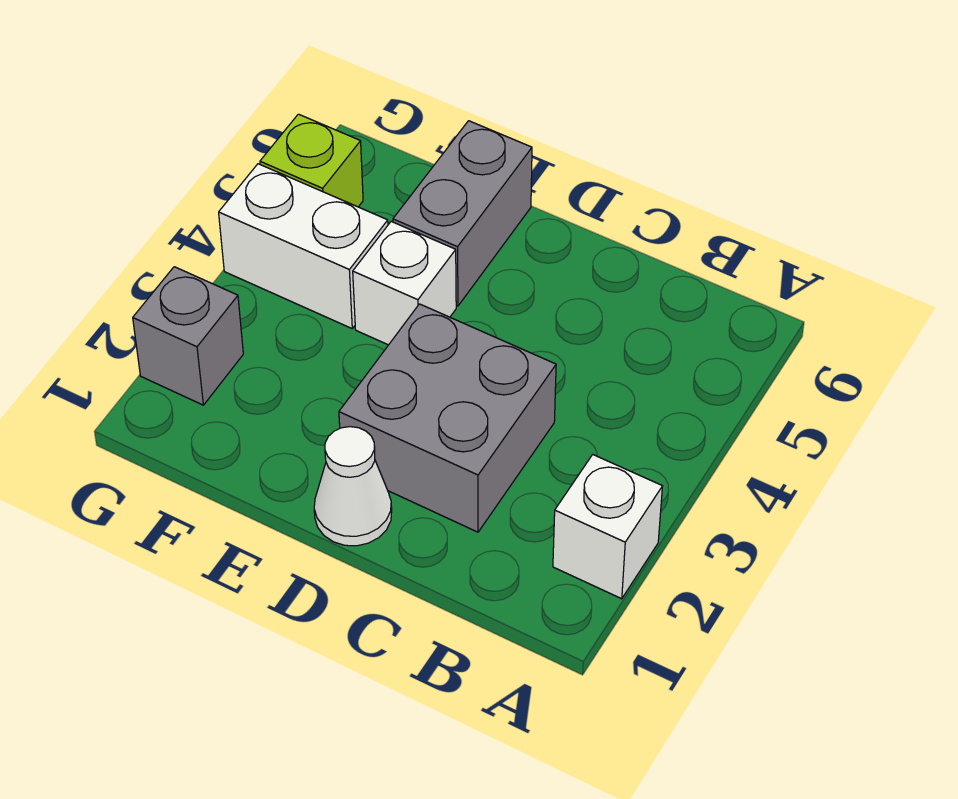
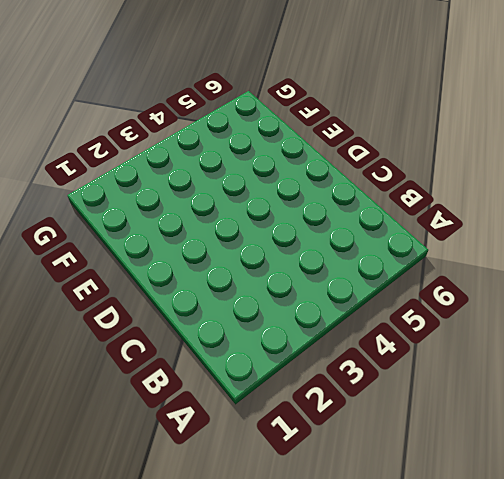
none -> white 1x1 brick [553,455,663,599]
none -> grey 2x2 brick [339,304,556,532]

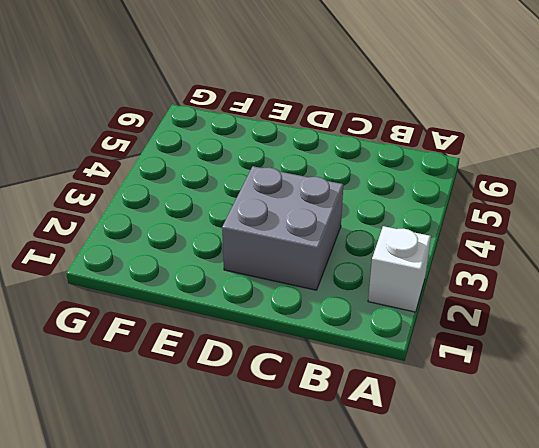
none -> white 1x1 cone [314,427,392,546]
none -> white 1x1 brick [353,222,456,345]

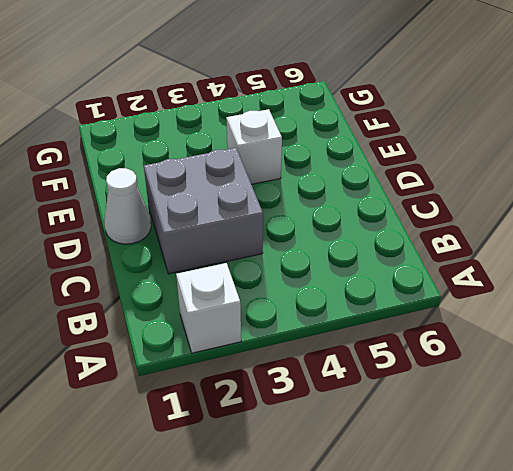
none -> grey 1x2 brick [393,121,532,306]
none -> white 1x2 brick [219,164,388,328]

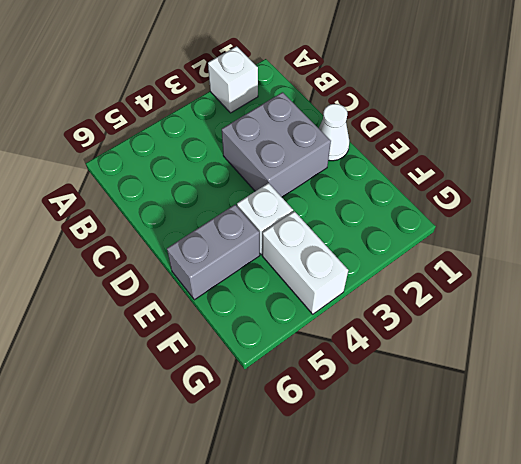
none -> grey 1x1 brick [133,267,243,405]
none -> lime 1x1 brick [260,114,363,207]

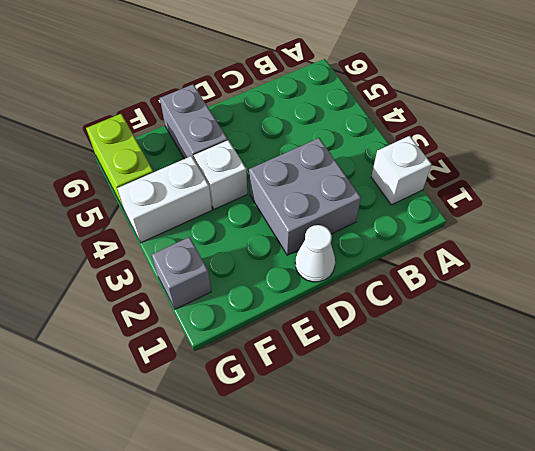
lime 1x2 brick [86,114,153,210] -> lime 1x1 brick [260,114,363,207]

